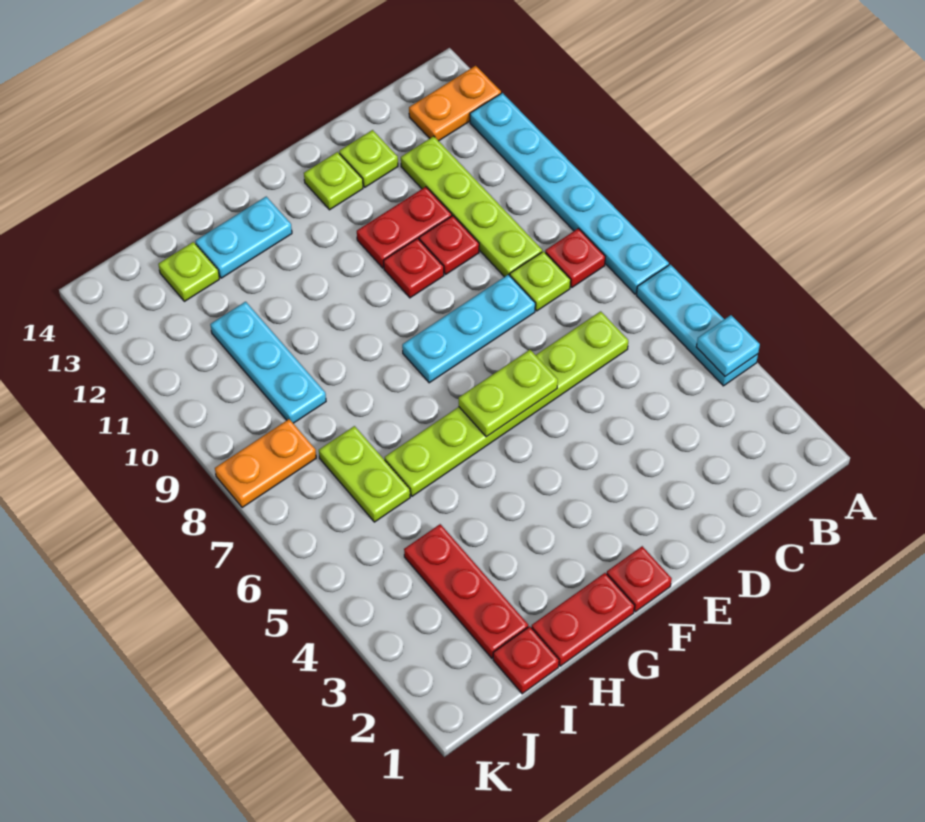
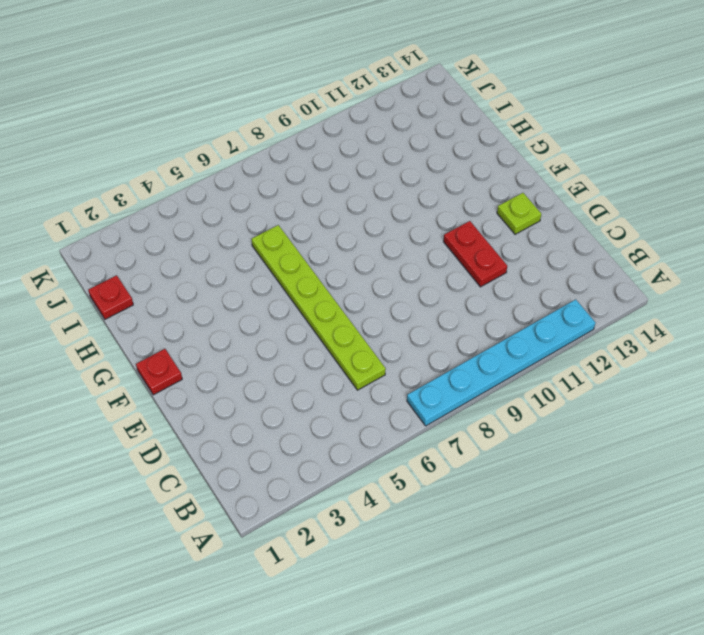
none -> cyan 1x3 plate [636,264,758,386]
none -> orange 1x2 plate [409,66,501,141]
none -> red 1x1 plate [545,228,605,287]

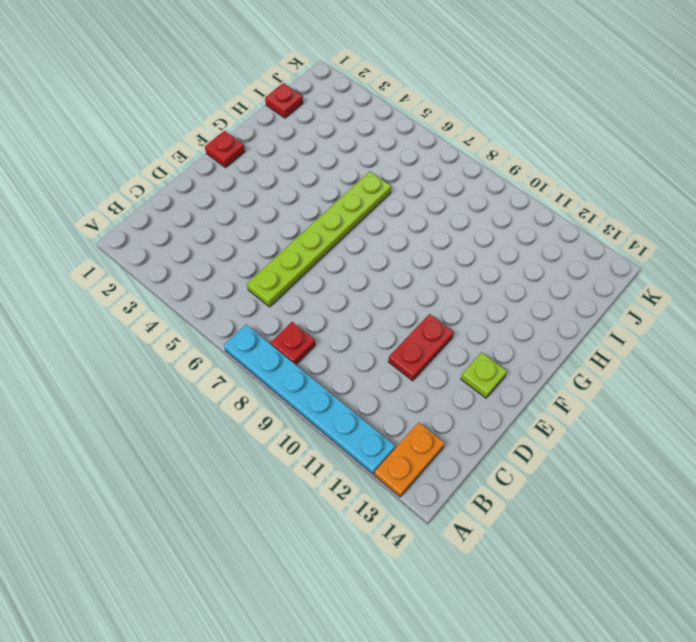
none -> cyan 1x3 plate [636,264,758,386]
none -> lime 1x1 plate [510,251,571,311]
none -> lime 1x4 plate [401,136,542,277]

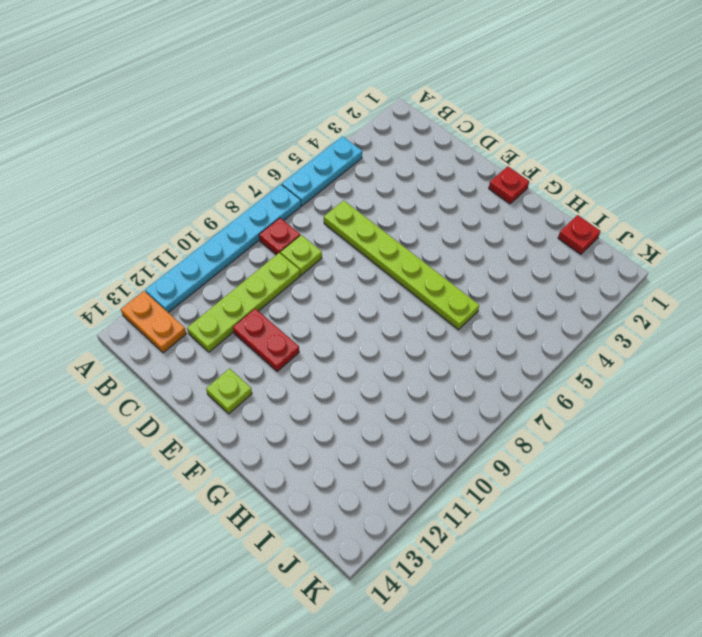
none -> cyan 1x3 plate [402,274,535,383]
none -> red 1x1 plate [419,216,479,274]
none -> lime 1x1 plate [339,130,398,187]

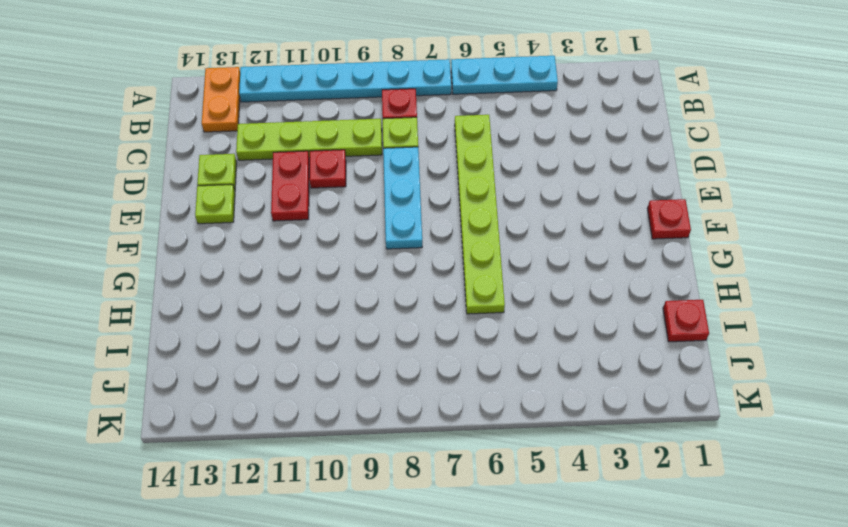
none -> red 1x1 plate [384,238,444,298]
none -> red 1x2 plate [532,573,634,666]
none -> cyan 1x2 plate [195,197,292,278]

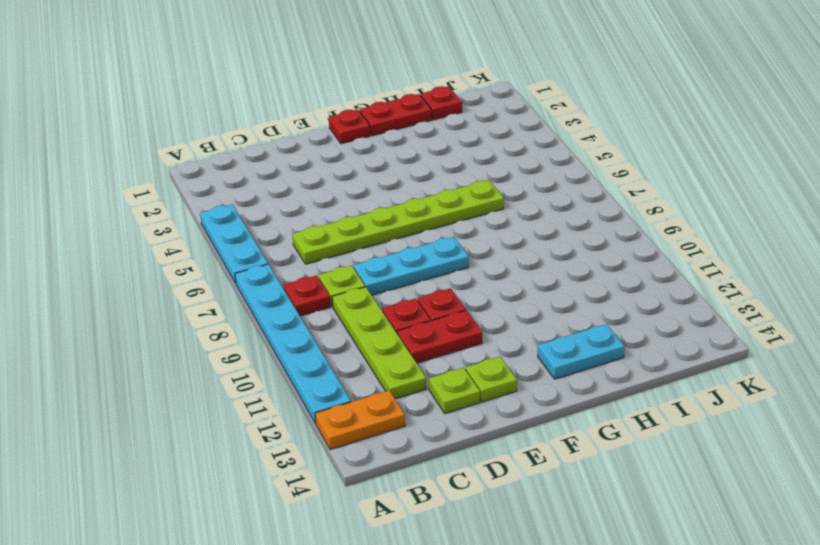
none -> red 1x3 plate [404,524,528,658]
none -> lime 1x2 plate [319,426,410,522]
none -> cyan 1x3 plate [210,302,326,423]

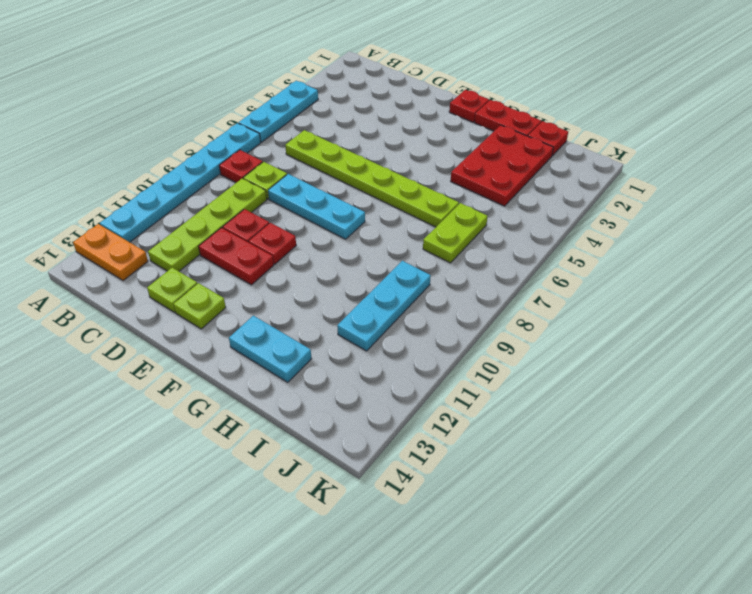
red 2x3 plate [451,125,553,206] -> red 1x3 plate [404,524,528,658]
none -> lime 1x1 plate [158,242,219,301]
none -> orange 1x2 plate [215,419,316,508]
none -> cyan 1x1 plate [696,315,760,376]

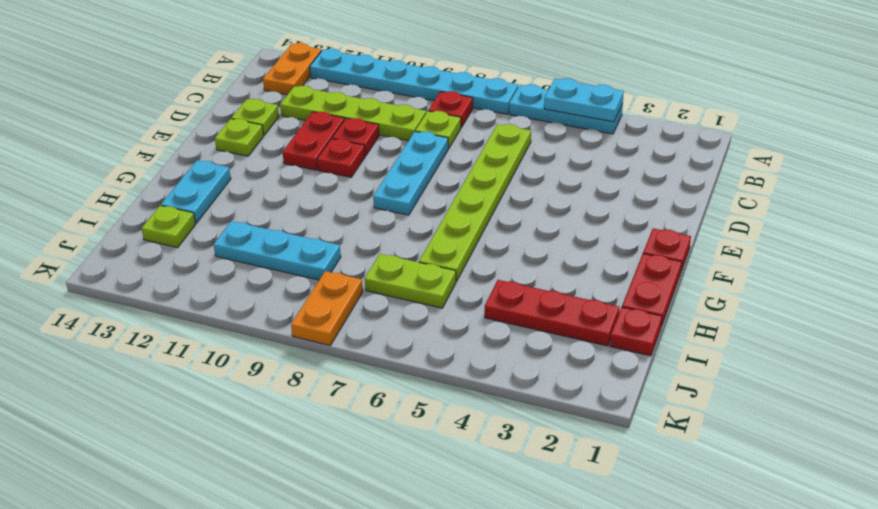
cyan 1x2 plate [544,78,624,122] -> cyan 1x1 plate [696,315,760,376]
none -> lime 1x2 plate [459,350,558,437]

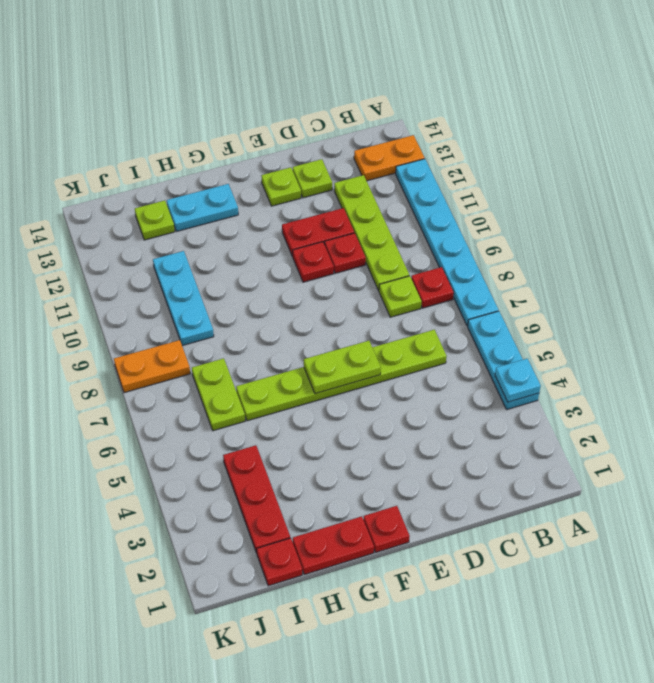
none -> cyan 1x3 plate [402,274,535,383]

